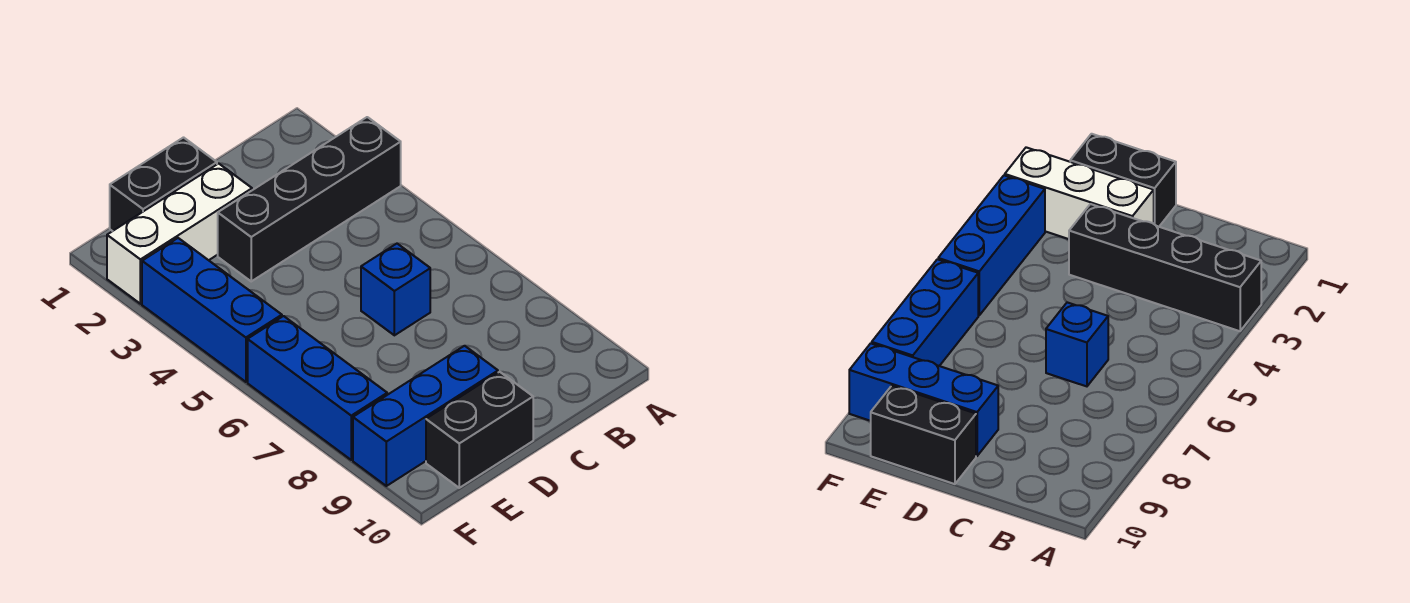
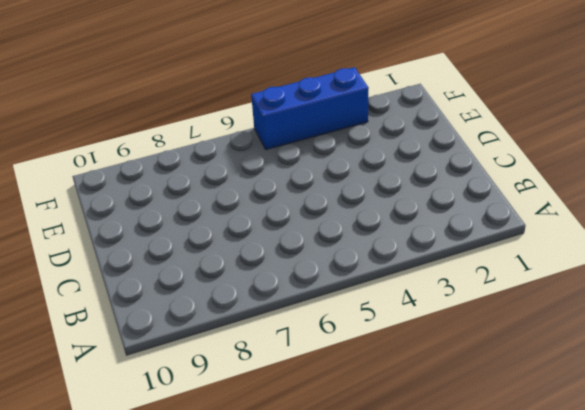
none -> black 1x4 brick [218,117,401,281]
none -> blue 1x1 brick [361,244,430,335]

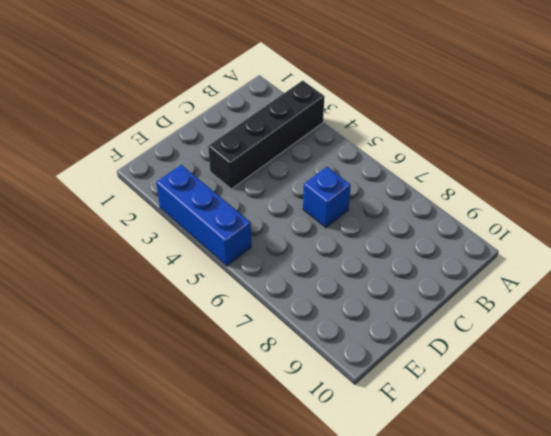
none -> black 1x2 brick [110,138,217,231]
none -> white 1x3 brick [107,163,252,304]

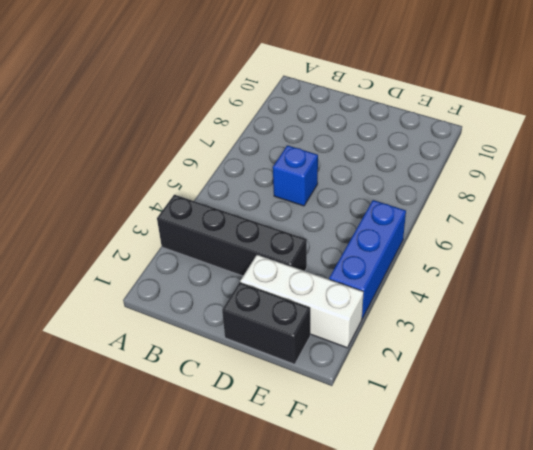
none -> blue 1x3 brick [353,346,498,486]
none -> black 1x2 brick [426,372,533,488]

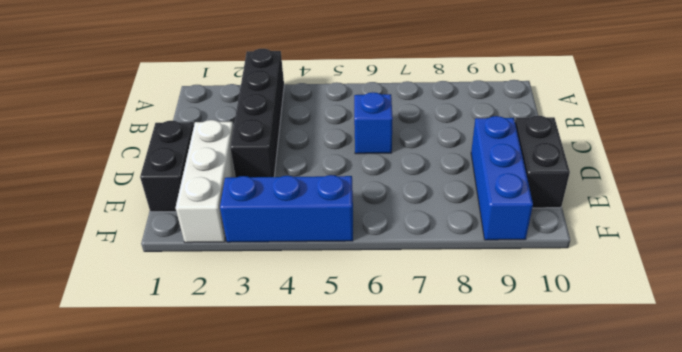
none -> blue 1x3 brick [248,316,387,460]

